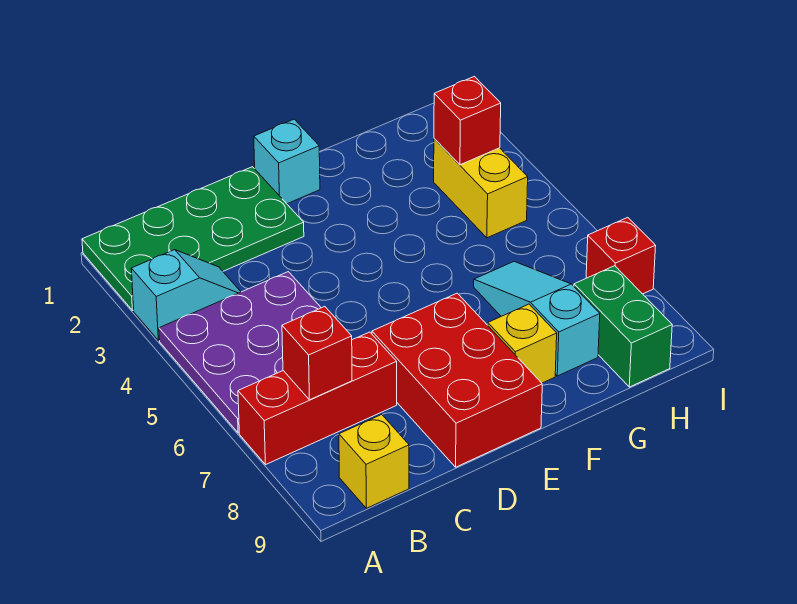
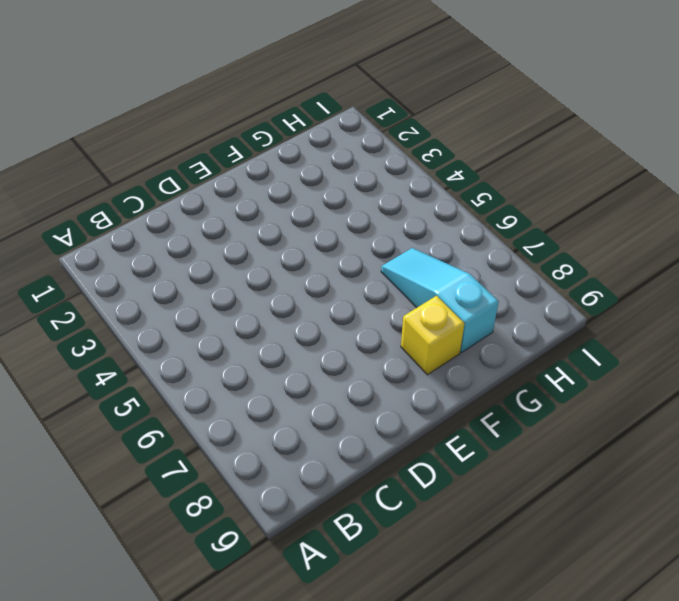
none -> green 2x4 plate [82,167,304,310]
none -> cyan 1x2 slope [131,250,241,340]
none -> purple 3x3 plate [159,272,321,433]

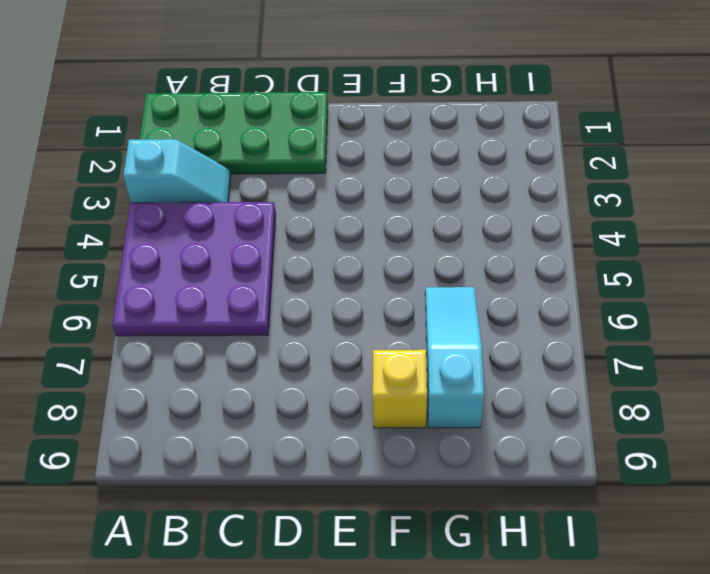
none -> red 1x3 brick [238,332,397,465]
none -> yellow 1x1 brick [339,415,409,508]
none -> red 2x3 brick [372,293,542,467]

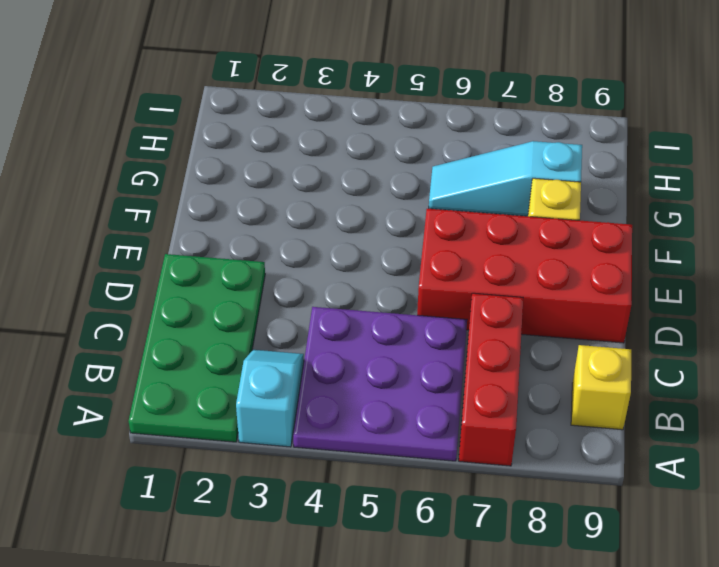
red 2x4 brick [417,209,632,343] -> red 2x3 brick [372,293,542,467]
none -> cyan 1x1 brick [254,119,320,204]
none -> yellow 1x2 brick [434,139,528,238]
none -> green 1x2 brick [574,266,672,387]

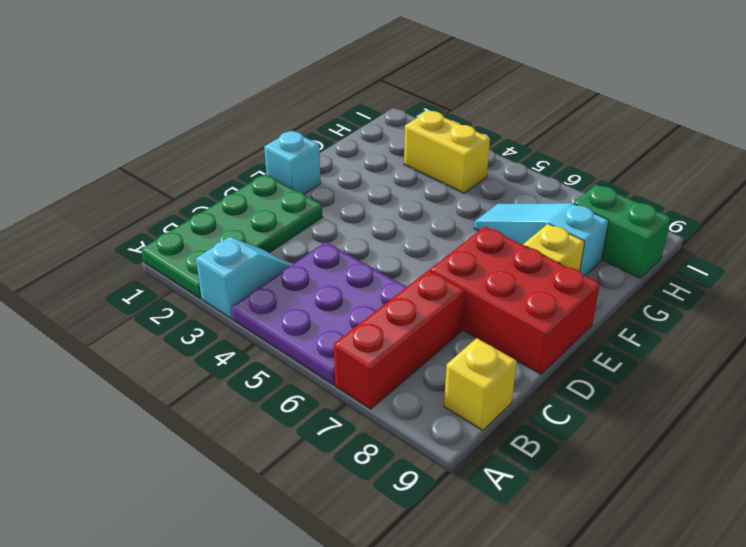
none -> red 1x1 brick [586,217,656,294]
none -> red 1x1 brick [282,307,352,400]
none -> red 1x1 brick [434,76,501,165]

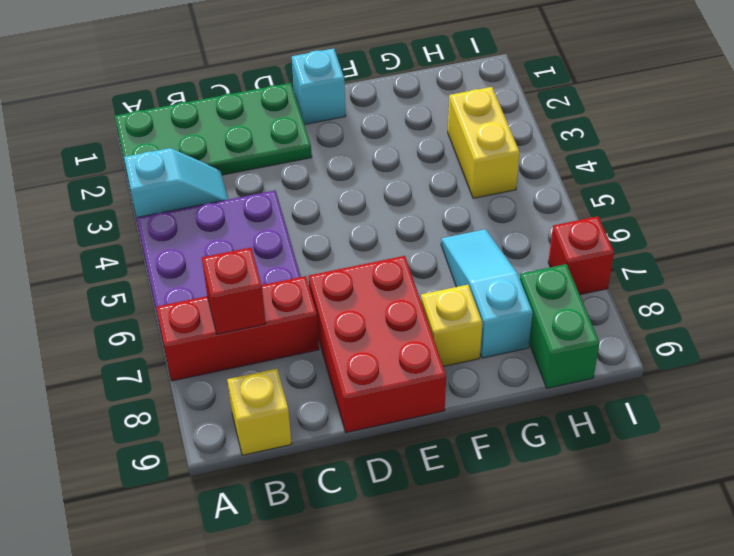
none -> red 1x1 brick [434,76,501,165]

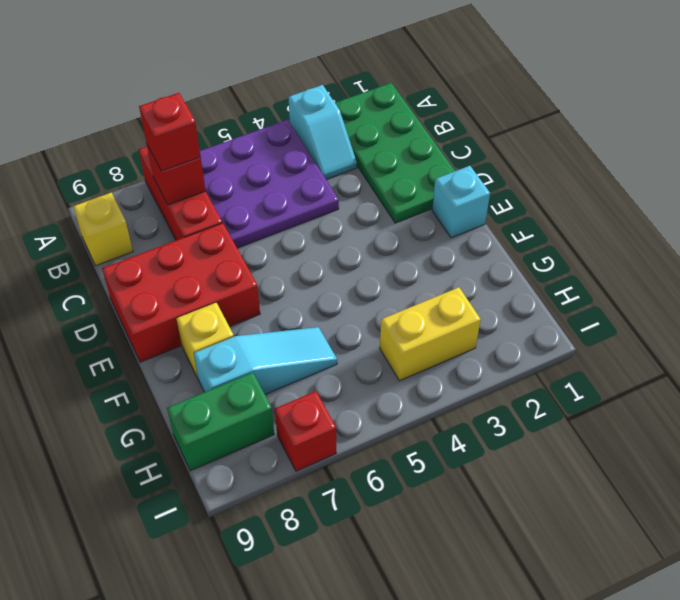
red 1x1 brick [139,93,201,171] -> red 1x1 brick moved to [434,76,501,165]

